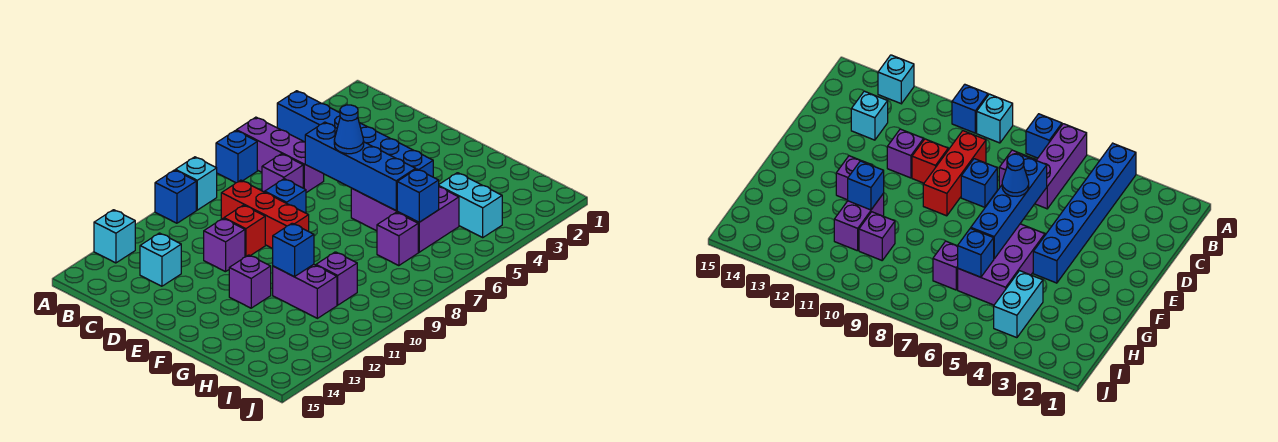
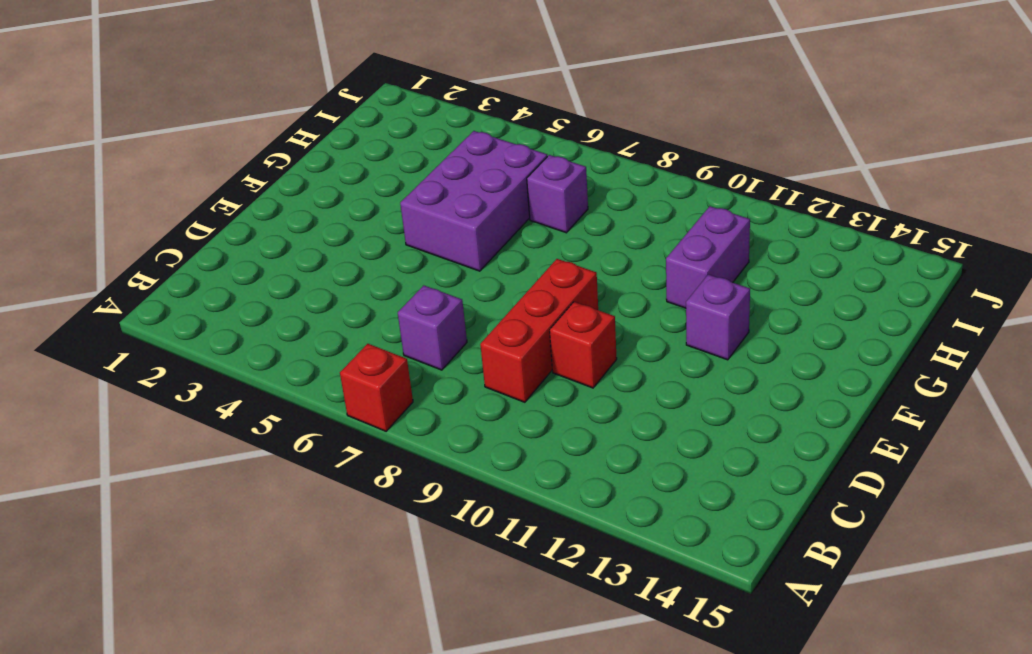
red 1x1 brick [340,344,413,431] -> blue 1x1 brick [216,130,257,183]
none -> blue 1x6 brick [277,91,433,177]
none -> purple 1x3 brick [237,117,324,193]
none -> cyan 1x1 brick [175,157,217,210]

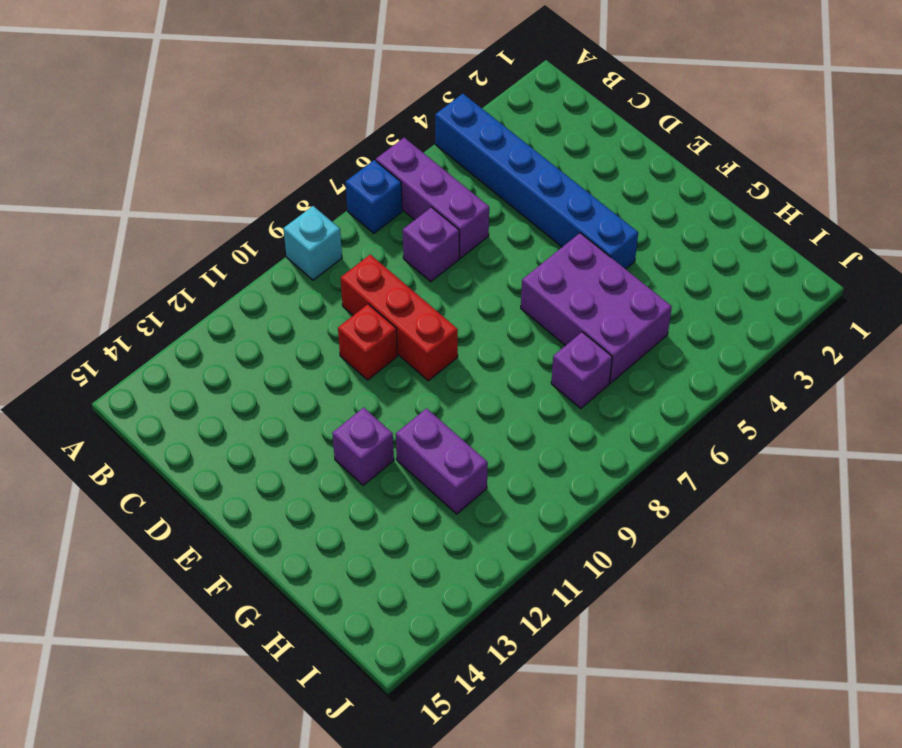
none -> blue 1x1 brick [155,170,196,223]
none -> cyan 1x1 brick [94,210,135,263]
none -> cyan 1x1 brick [140,233,181,286]

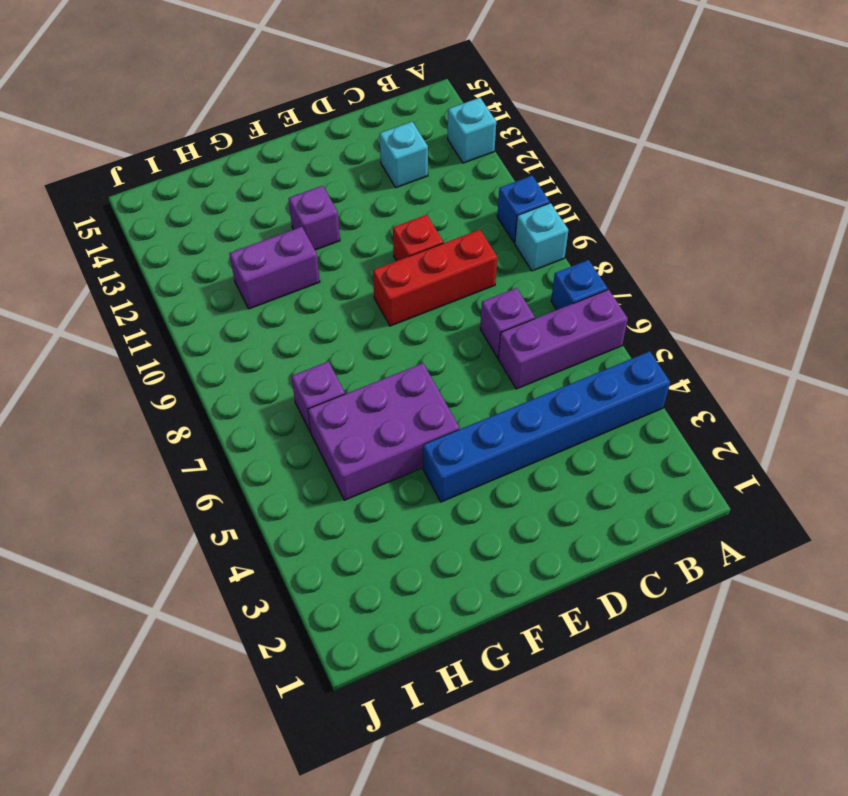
none -> blue 1x1 brick [265,179,306,213]
none -> purple 1x1 brick [204,218,245,272]
none -> cyan 1x2 brick [439,173,502,237]

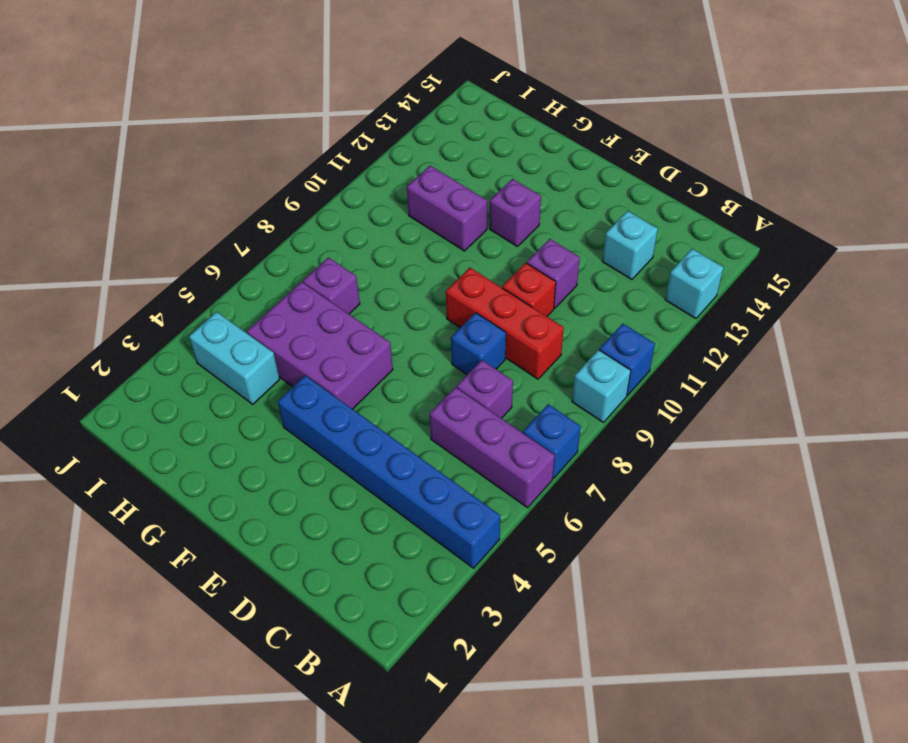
none -> purple 1x1 brick [316,252,357,305]
none -> blue 1x4 brick [305,122,416,211]
none -> blue 1x1 brick [273,223,314,277]

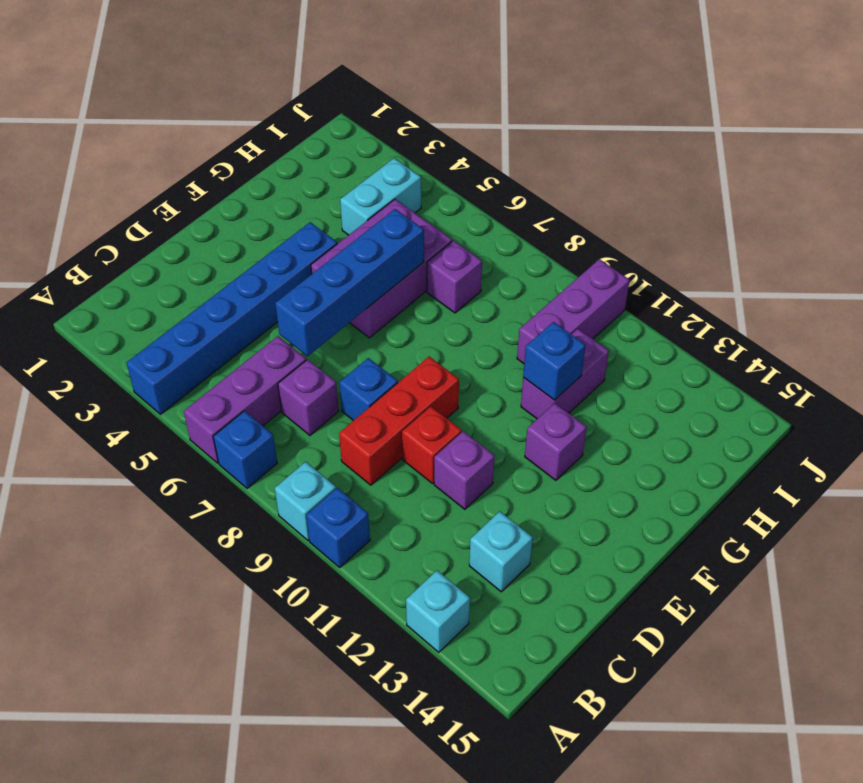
purple 1x3 brick [517,259,630,364] -> purple 1x1 brick [316,252,357,305]
none -> blue 1x1 brick [397,169,439,222]
none -> blue 1x1 cone [334,105,364,154]

